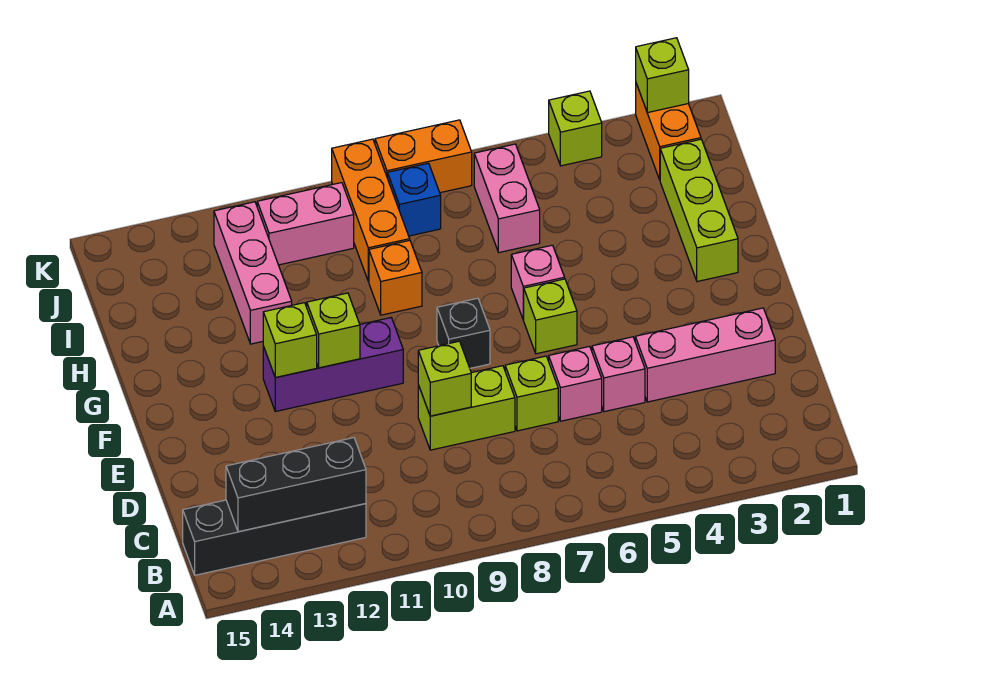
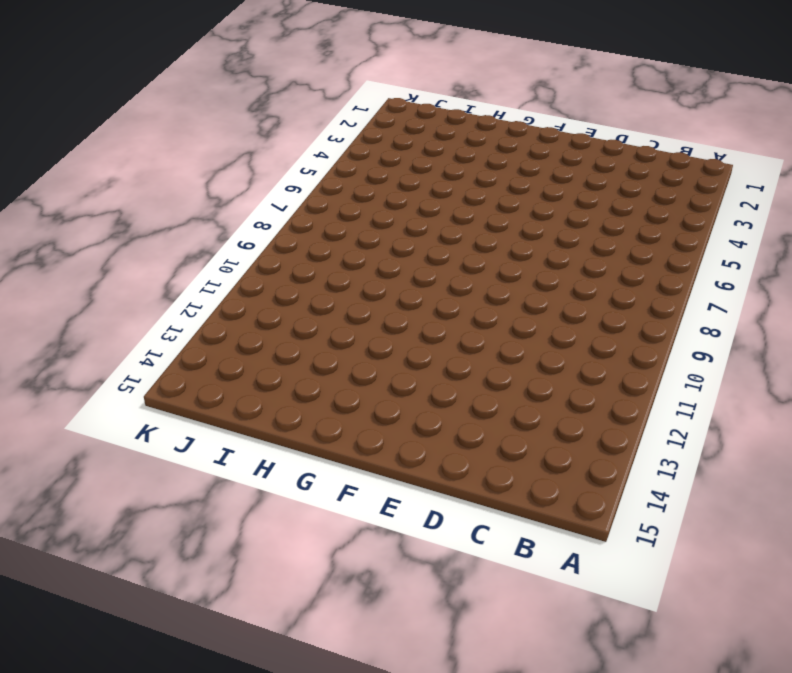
none -> black 1x4 brick [183,500,366,575]
none -> pink 1x3 brick [635,308,775,402]
none -> pink 1x1 brick [592,337,645,412]

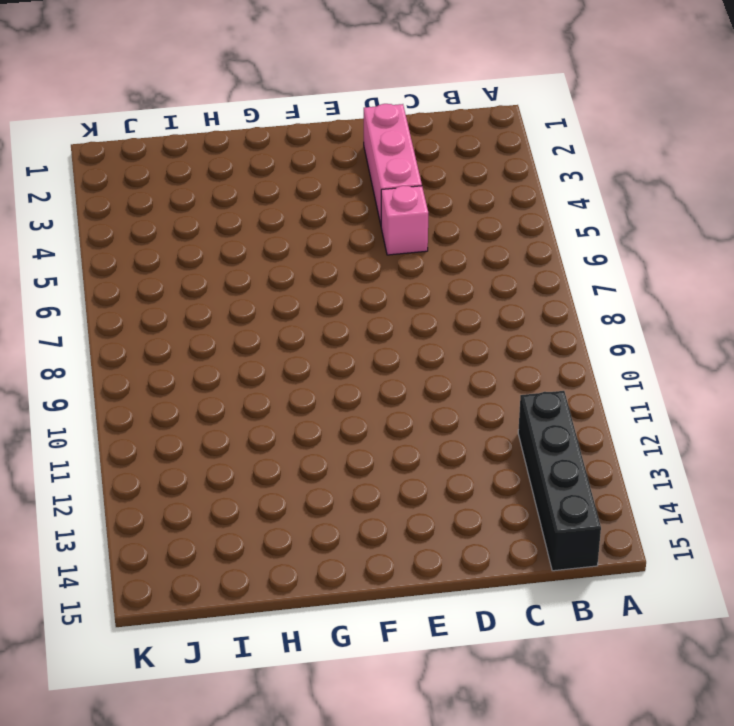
none -> pink 1x1 brick [549,346,602,421]
none -> lime 1x1 brick [505,356,558,431]
none -> lime 1x2 brick [418,366,515,450]

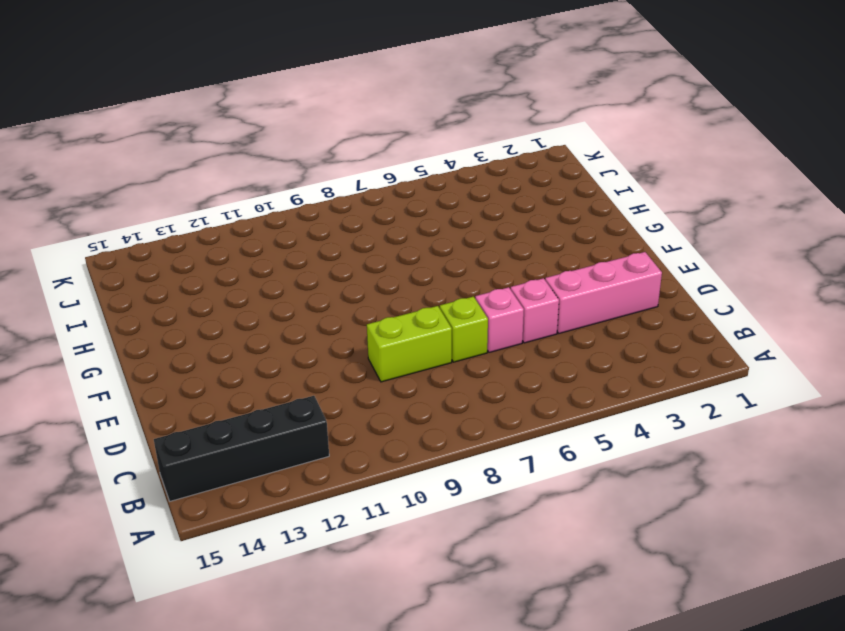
none -> lime 1x1 brick [524,279,577,354]
none -> black 1x1 brick [437,298,490,368]
none -> purple 1x3 brick [263,318,403,412]

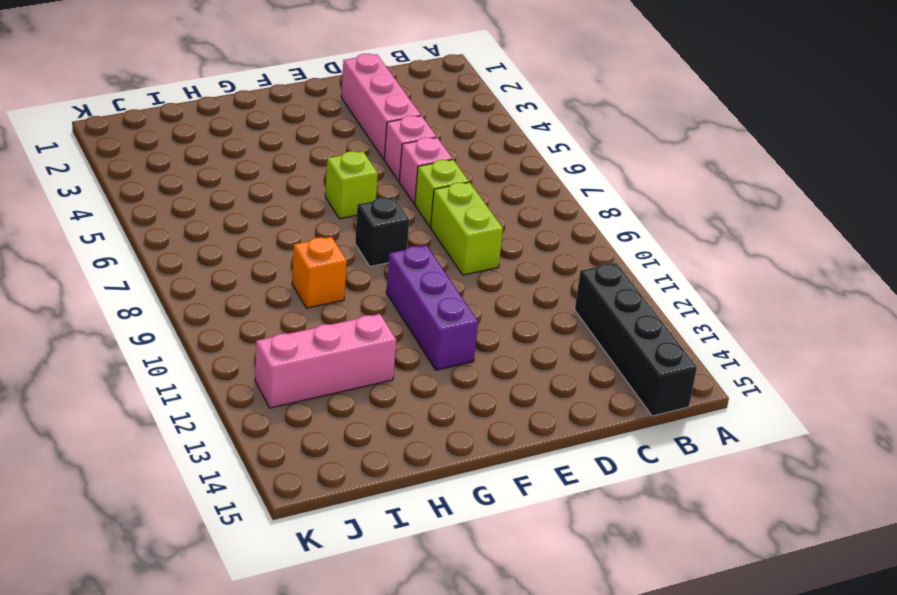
none -> lime 1x3 brick [660,139,738,282]
none -> pink 1x1 brick [511,245,565,320]
none -> pink 1x2 brick [474,144,540,252]

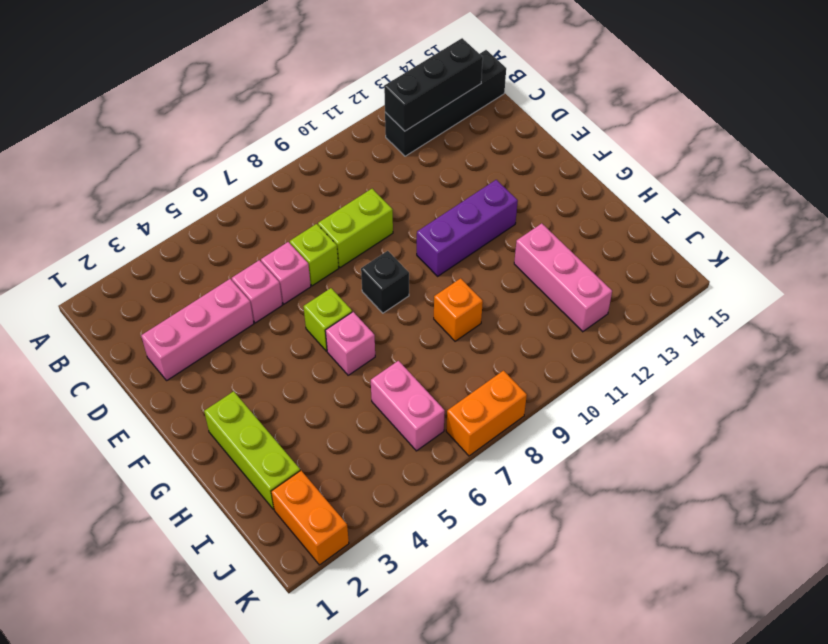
none -> orange 1x3 brick [332,139,410,281]
none -> blue 1x1 brick [387,163,441,236]
none -> pink 1x2 brick [257,183,354,265]

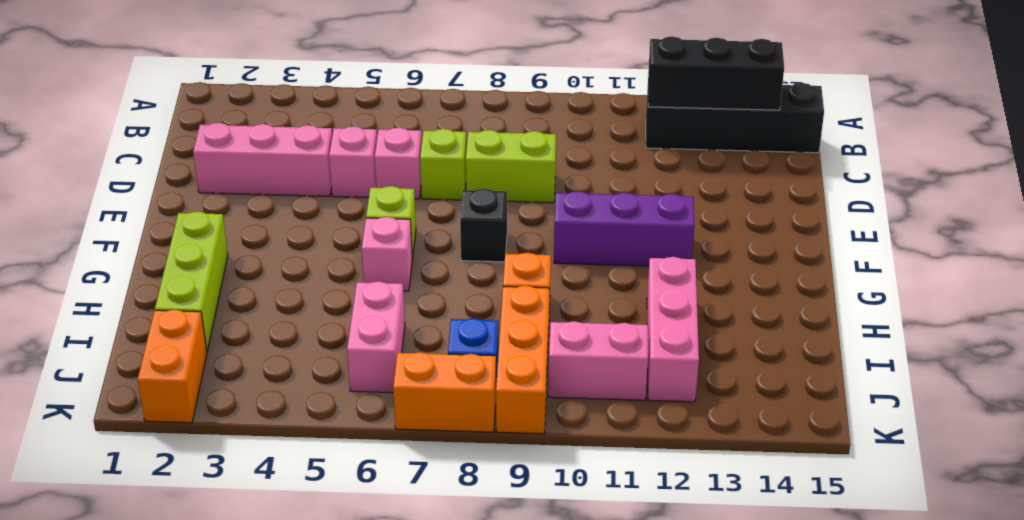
none -> lime 1x1 brick [549,91,602,166]
none -> lime 1x1 brick [418,341,471,416]
none -> lime 1x1 brick [307,293,360,368]

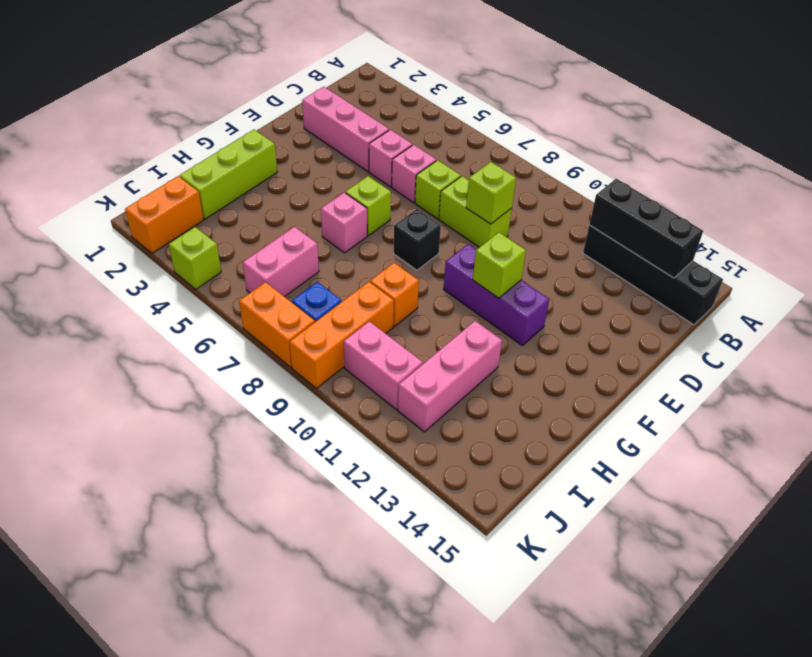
none -> lime 1x1 brick [263,303,317,378]
none -> lime 1x1 brick [636,38,689,113]

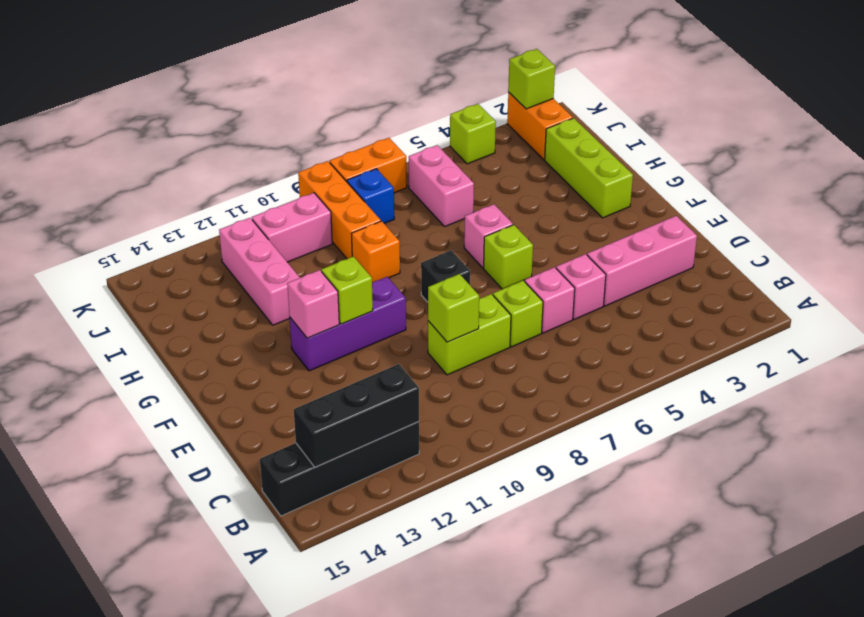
pink 1x1 brick [287,270,339,338] -> lime 1x1 brick [263,303,317,378]

